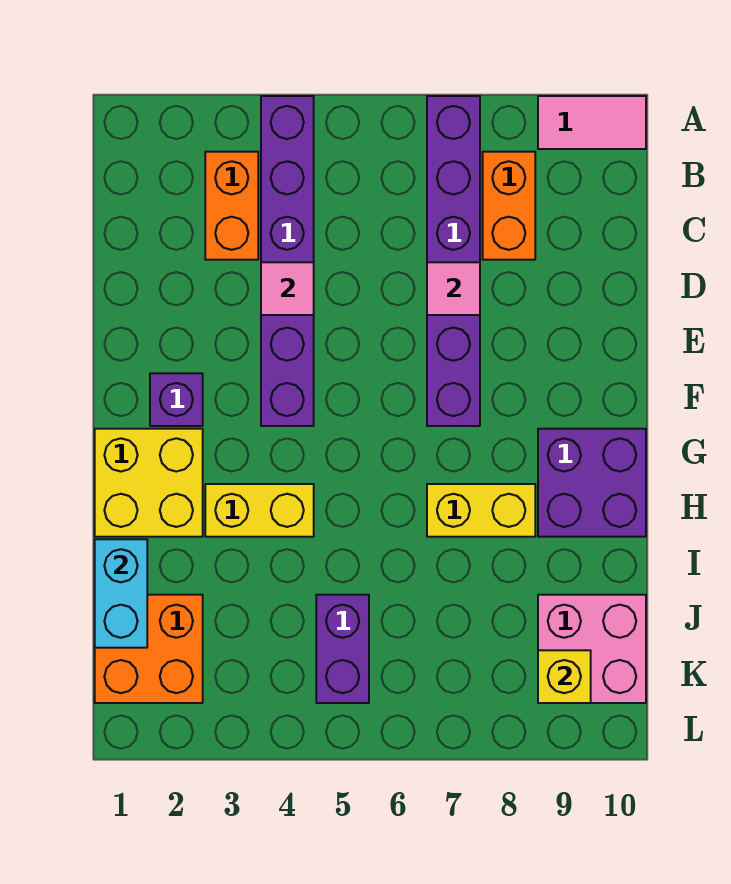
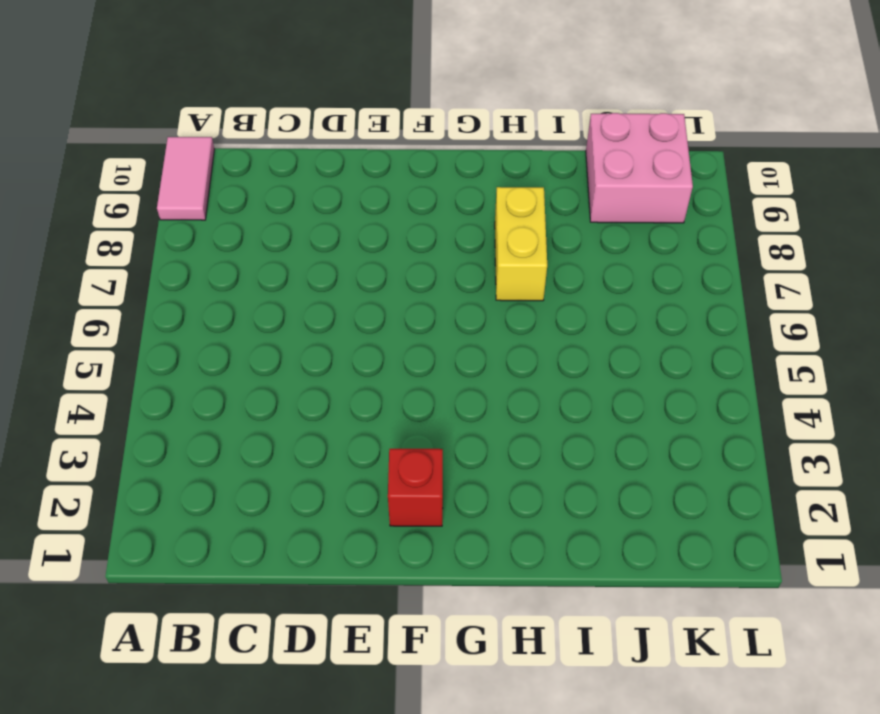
red 1x1 brick [388,449,443,526] -> purple 1x1 brick [150,373,203,426]
none -> purple 1x6 brick [261,96,314,426]
none -> purple 1x6 brick [427,96,480,426]
none -> orange 1x2 brick [205,152,258,260]

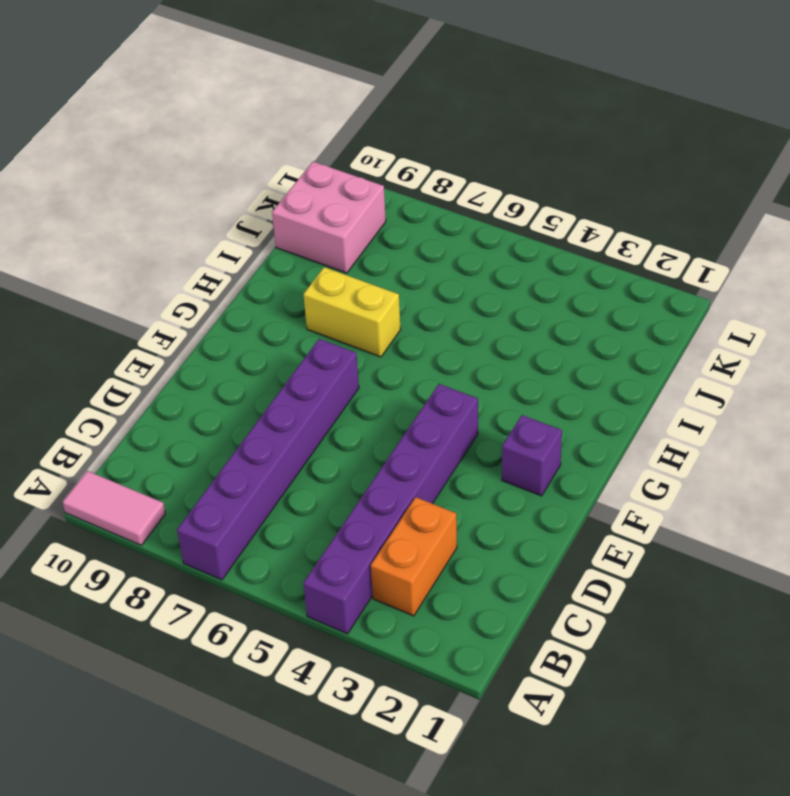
none -> orange 1x2 brick [483,152,535,260]
none -> yellow 2x2 brick [95,429,203,537]
none -> purple 2x2 brick [538,429,646,537]

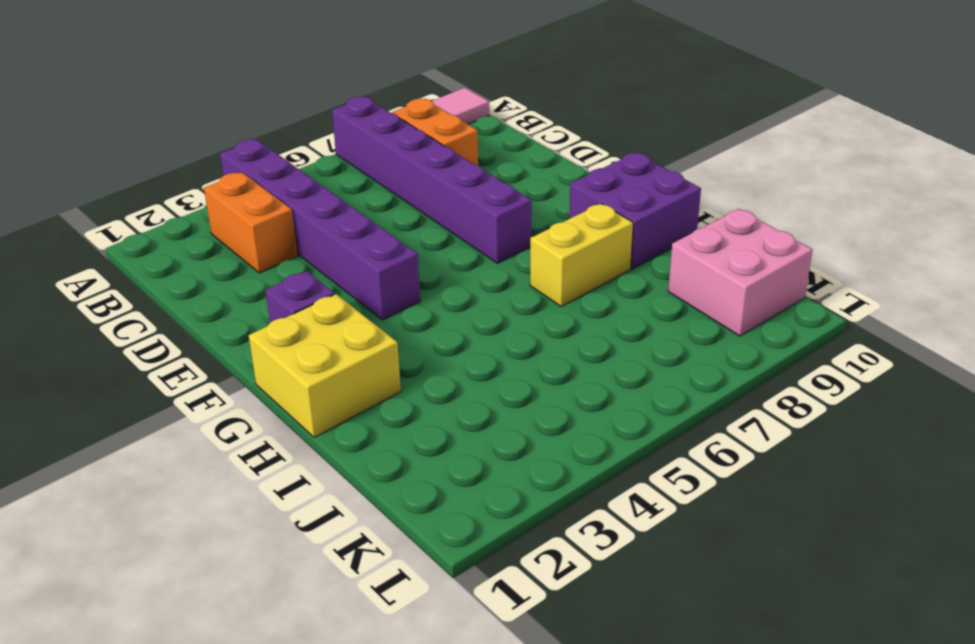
none -> yellow 1x2 brick [205,484,314,537]
none -> orange 2x2 brick [95,595,203,703]
none -> purple 1x2 brick [316,595,369,703]

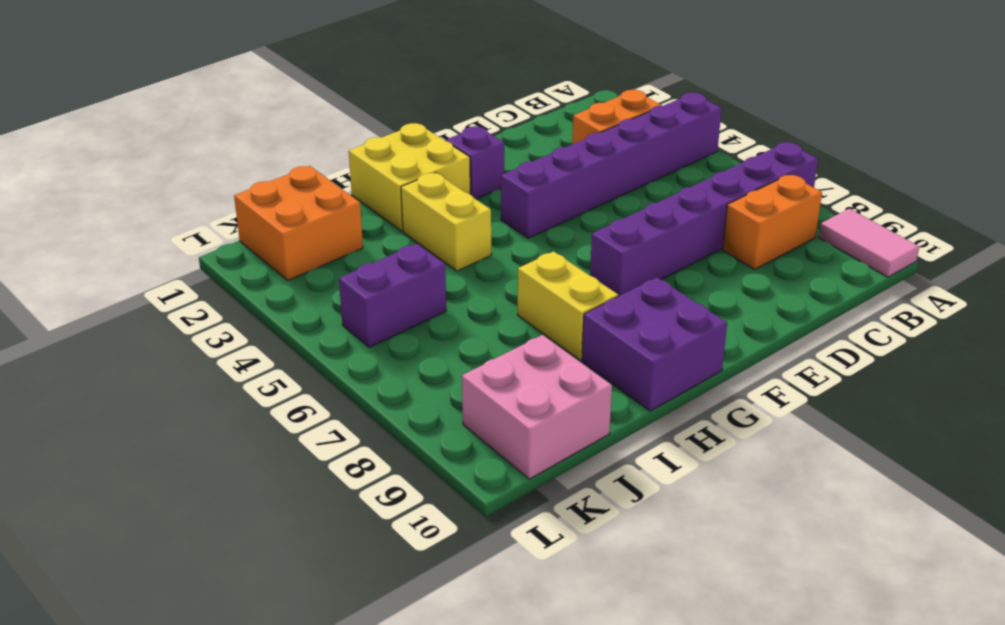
none -> pink 1x1 tile [261,262,314,315]
none -> pink 1x1 tile [427,262,480,315]
none -> cyan 1x2 brick [95,539,147,648]

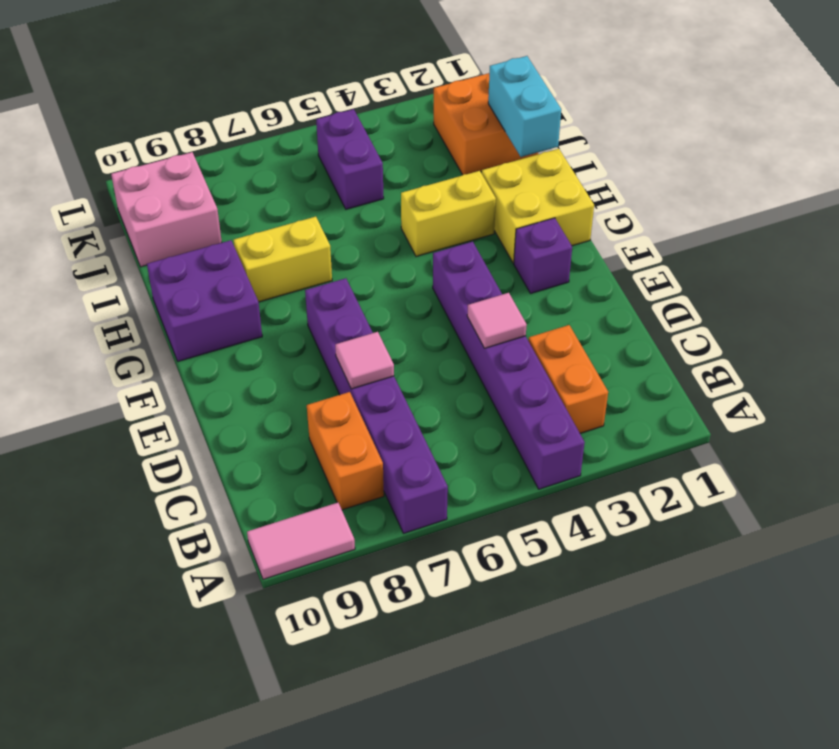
none -> yellow 1x1 brick [538,650,591,703]

